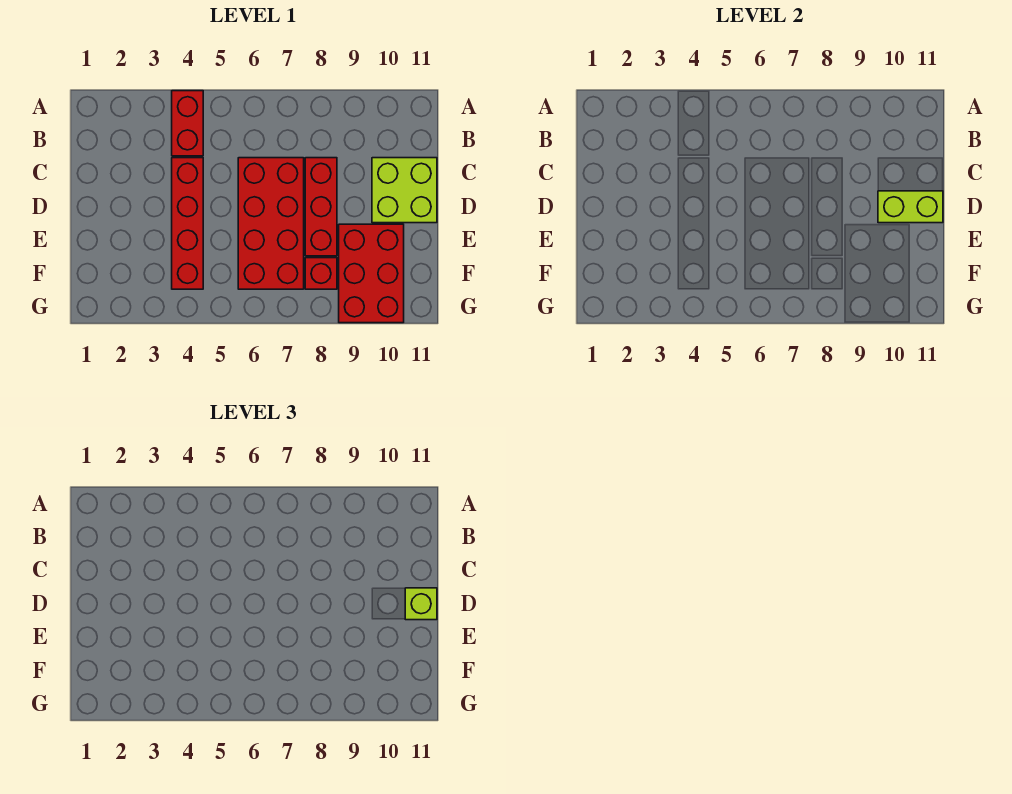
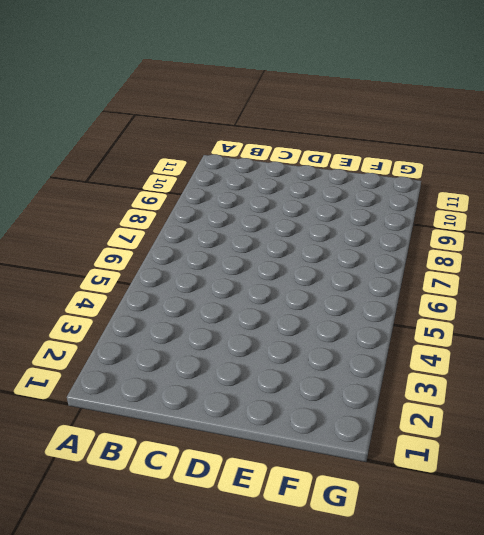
none -> red 1x2 brick [172,91,203,156]
none -> red 1x4 brick [172,158,203,289]

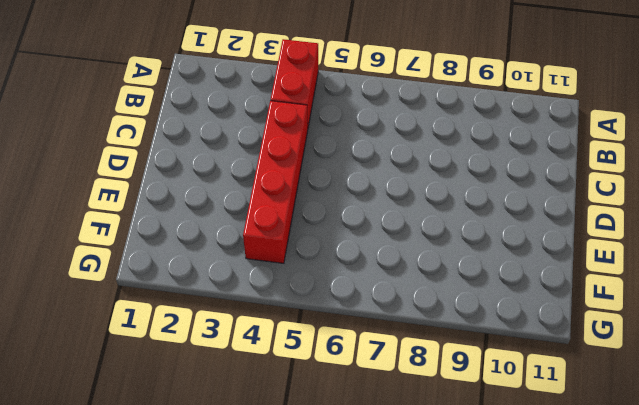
none -> red 2x4 brick [238,158,304,289]
none -> red 1x3 brick [305,158,337,256]

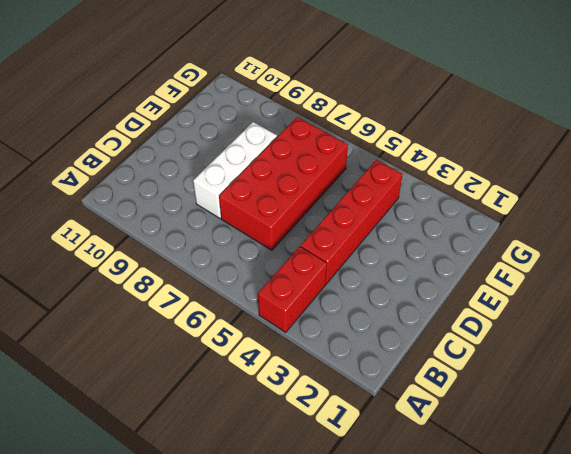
white 1x3 brick [193,122,277,218] -> red 1x3 brick [305,158,337,256]
none -> lime 2x2 brick [372,158,437,223]
none -> red 2x3 brick [339,224,404,323]

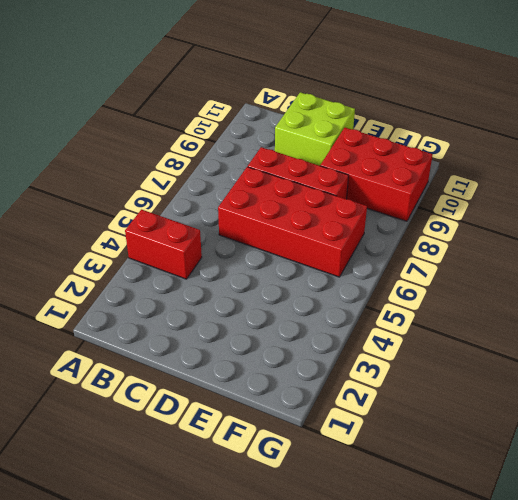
none -> red 1x4 brick [172,158,203,289]
none -> red 1x1 brick [305,258,337,289]

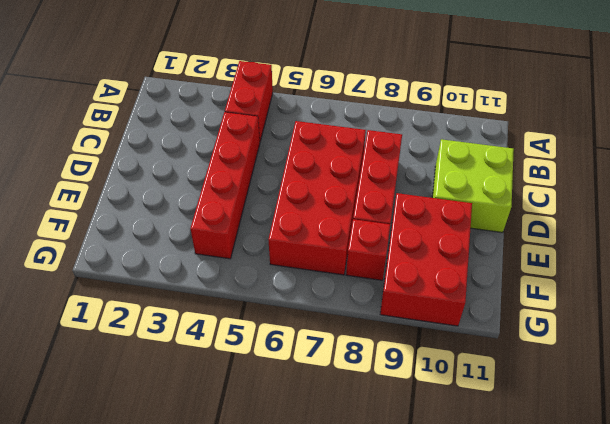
none -> lime 1x2 brick [878,191,943,223]
none -> lime 1x1 brick [405,588,437,620]

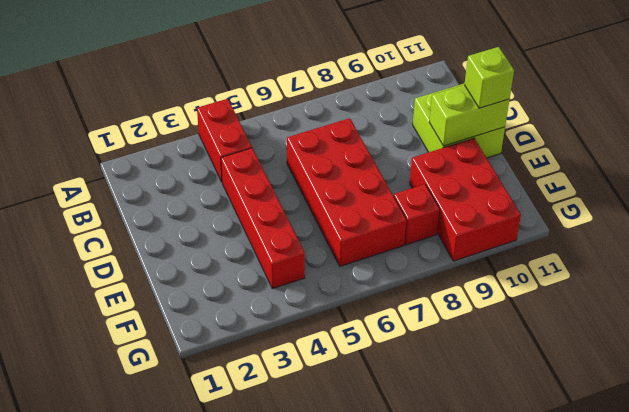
none -> red 1x3 brick [305,158,337,256]

